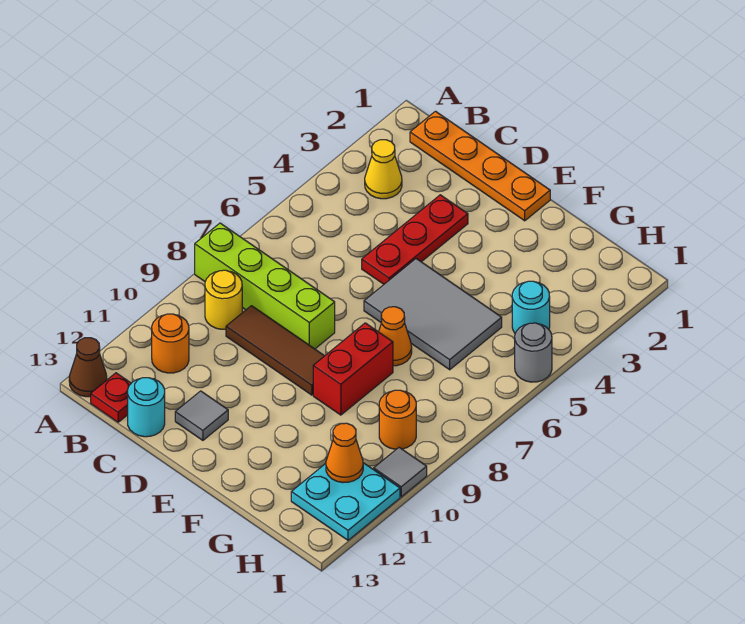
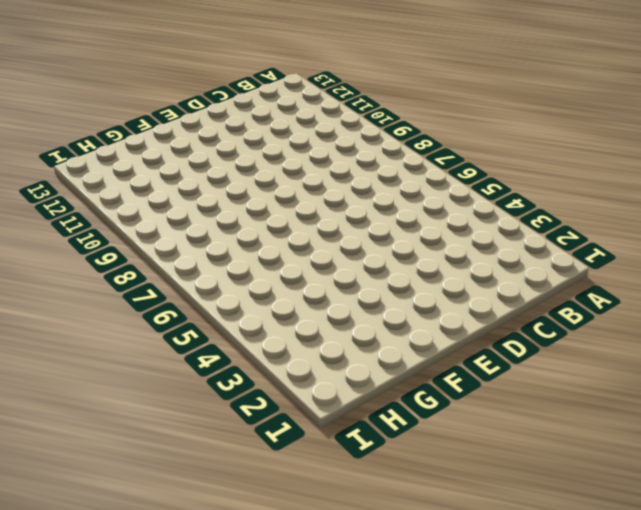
none -> lime 1x4 brick [195,223,335,349]
none -> brown 1x1 cone [69,338,107,397]
none -> orange 1x4 plate [410,111,550,221]

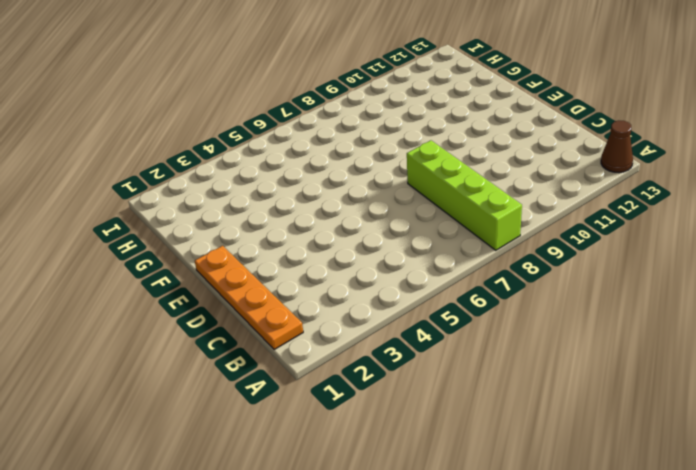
none -> yellow 1x1 cone [365,140,402,199]
none -> yellow 1x1 round brick [205,270,242,329]
none -> orange 1x1 round brick [152,314,189,373]

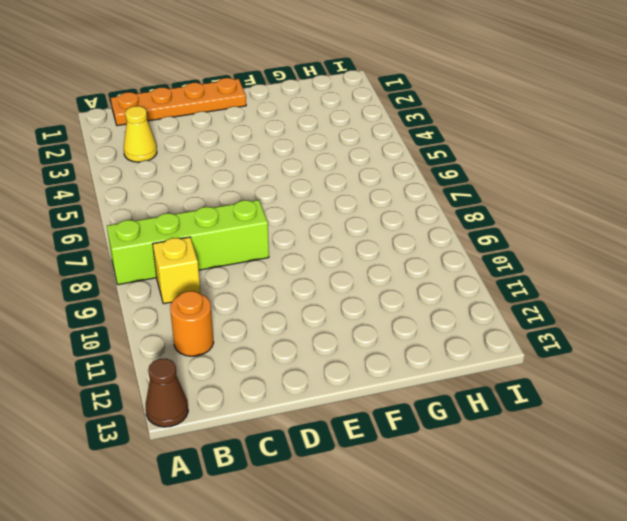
yellow 1x1 brick [153,237,201,304] -> yellow 1x1 round brick [205,270,242,329]
none -> red 1x1 plate [91,373,131,422]
none -> brown 1x3 tile [226,306,324,395]
none -> cyan 1x1 round brick [128,378,165,437]

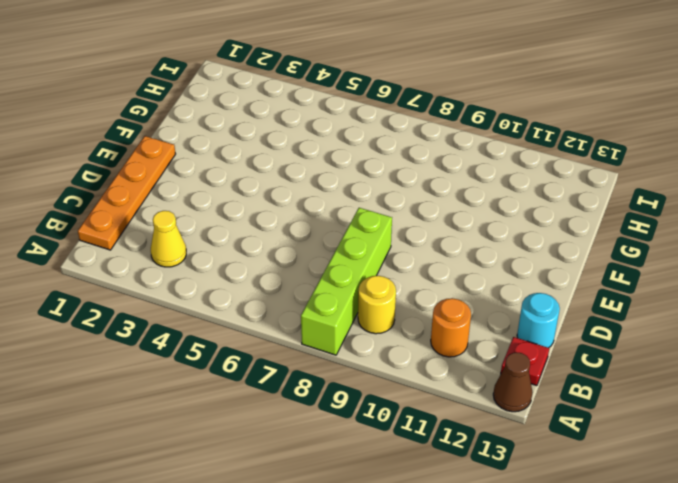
none -> brown 1x3 tile [226,306,324,395]
none -> red 1x3 plate [362,195,468,284]
none -> grey 1x1 tile [175,391,228,440]

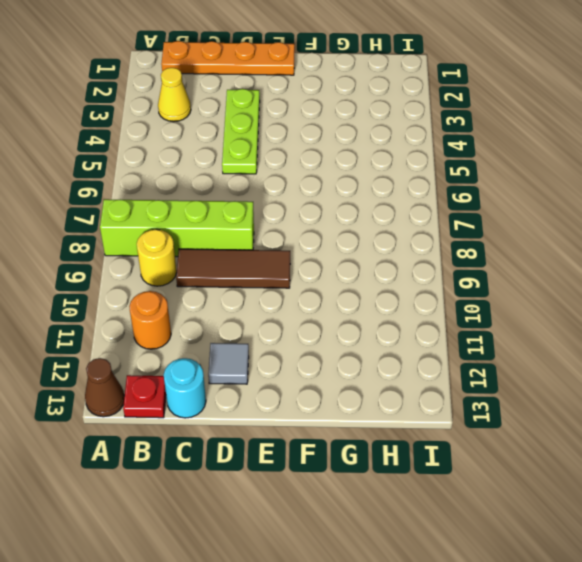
lime 1x3 plate [222,89,260,174] -> red 1x3 plate [362,195,468,284]
none -> grey 2x3 tile [364,259,502,370]
none -> orange 1x1 cone [379,307,412,366]
none -> red 1x2 brick [313,323,393,415]

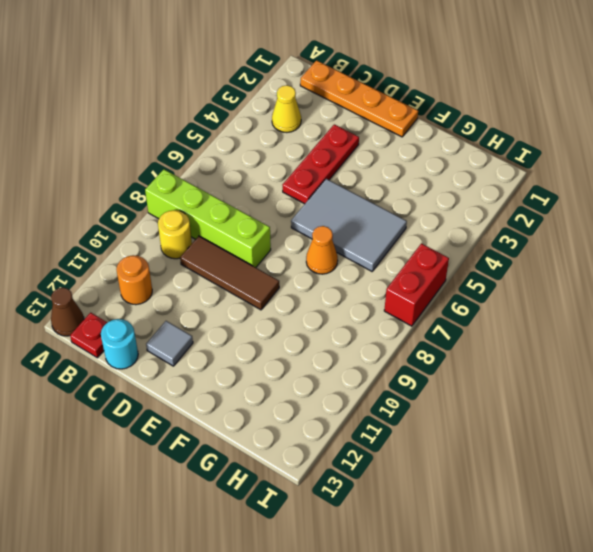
red 1x2 brick [384,243,449,326] -> red 1x2 brick moved to [313,323,393,415]
none -> cyan 1x1 round brick [512,281,550,334]
none -> orange 1x1 round brick [379,390,416,449]
none -> cyan 2x2 plate [291,463,400,540]

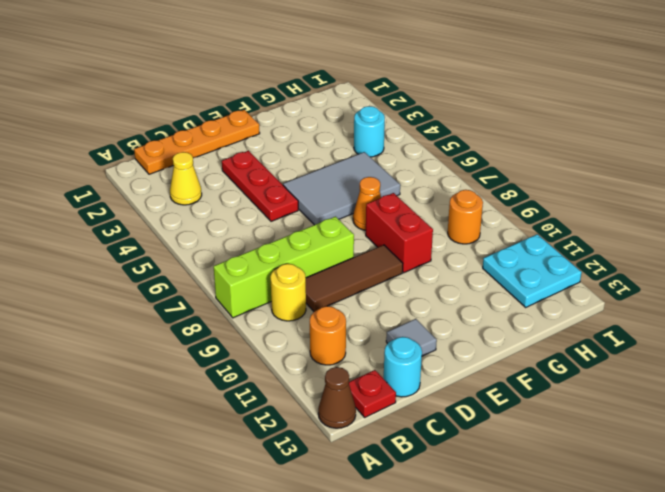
none -> grey 1x1 round brick [515,323,552,382]
none -> grey 1x1 tile [374,447,427,497]
none -> orange 1x1 cone [326,423,363,483]

